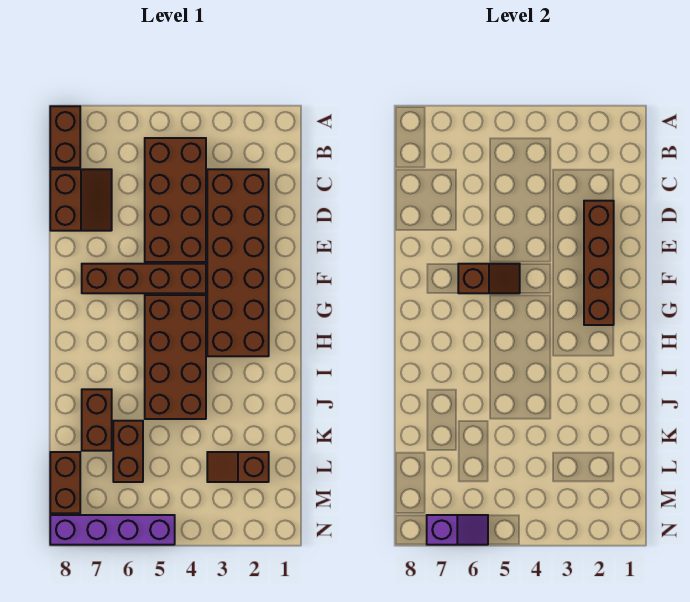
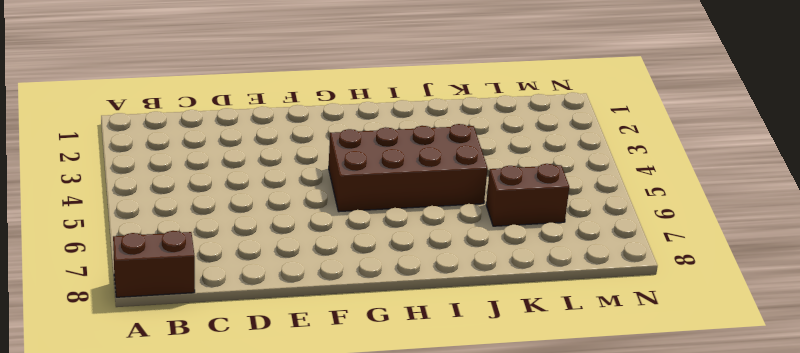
none -> brown 2x4 brick [145,138,206,262]
none -> brown 2x6 brick [207,169,269,356]
none -> brown 2x2 slope [50,169,112,231]

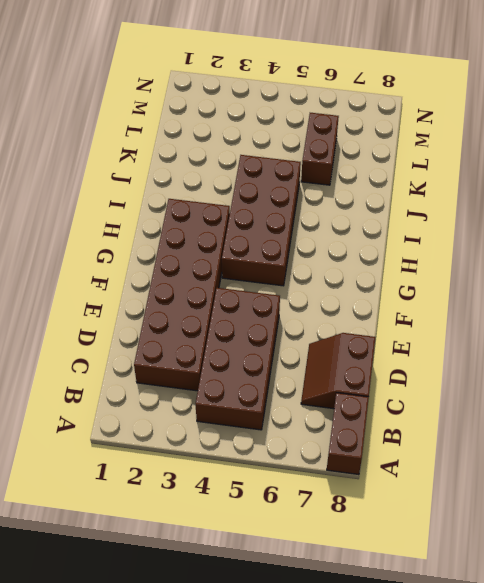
none -> brown 1x4 brick [82,264,206,293]
none -> brown 1x2 brick [82,389,112,451]
none -> brown 1x2 slope [207,452,269,482]

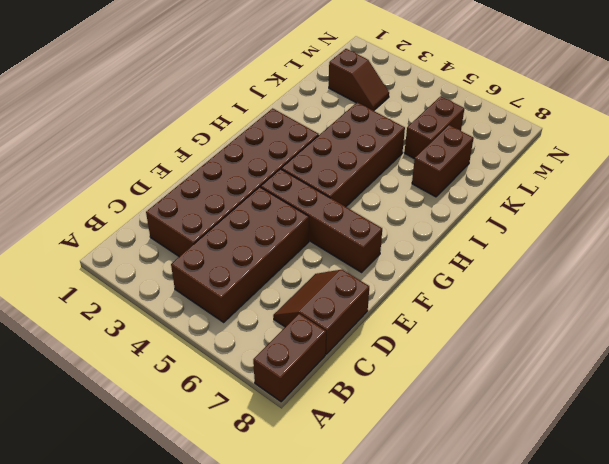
none -> brown 1x2 brick [50,452,80,513]
none -> purple 1x4 brick [50,515,175,545]
none -> brown 1x4 brick [584,201,614,325]

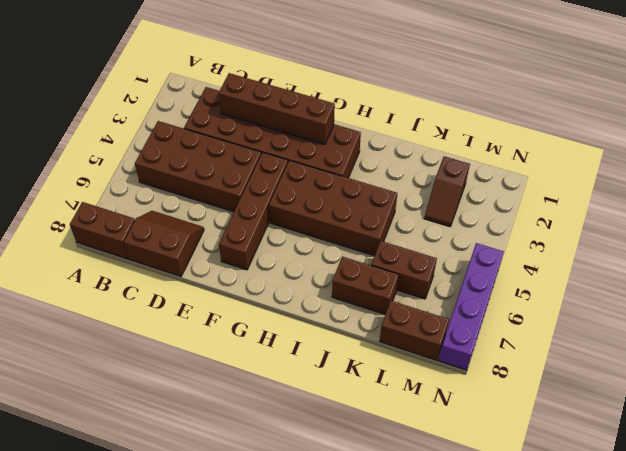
none -> brown 1x2 slope [458,264,520,293]
none -> purple 1x2 slope [427,515,488,545]

